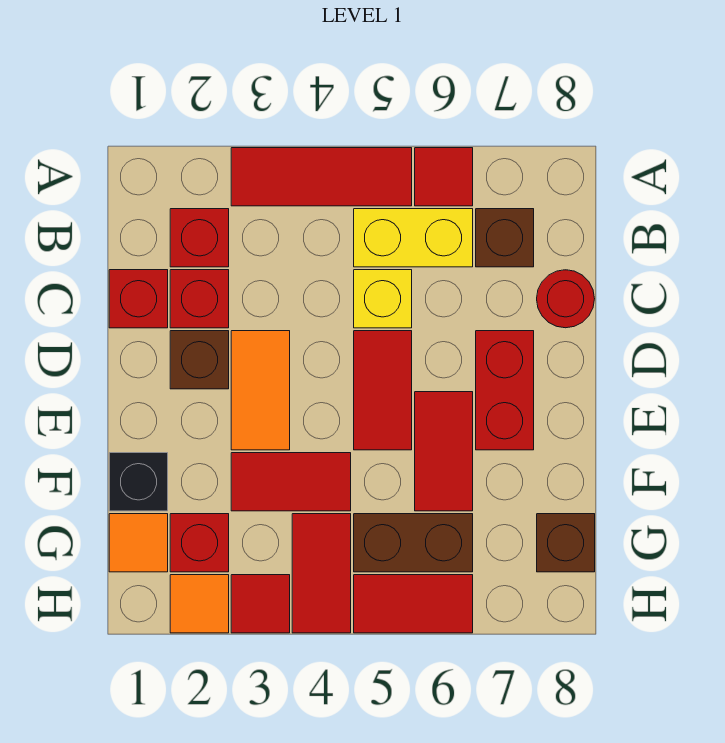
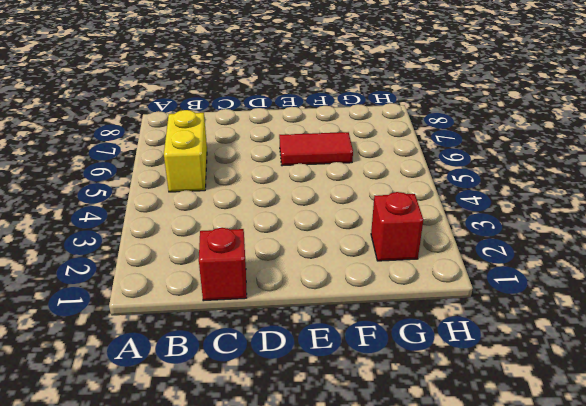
none -> red 1x3 tile [231,148,412,206]
none -> red 1x1 tile [415,148,473,206]
none -> red 1x1 brick [170,209,229,267]

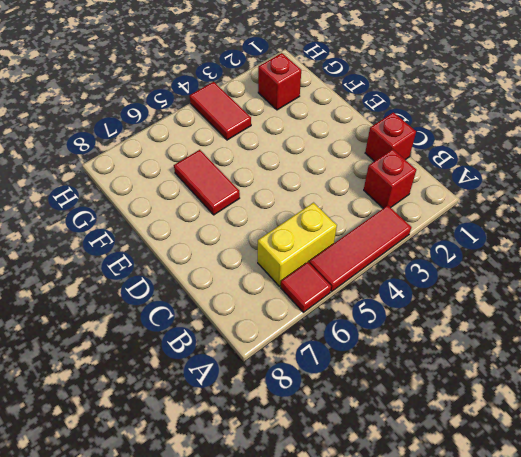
none -> brown 1x1 brick [476,209,534,267]
none -> red 1x1 brick [170,270,229,328]
none -> yellow 1x1 brick [354,270,412,328]

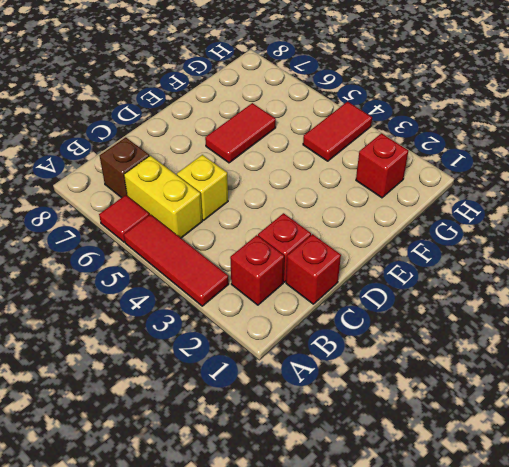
none -> red 1x1 round brick [537,270,595,328]
none -> brown 1x1 brick [170,331,229,389]
none -> orange 1x2 tile [231,331,290,450]

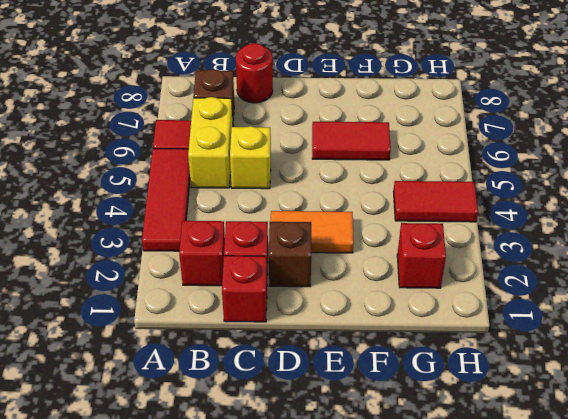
none -> red 1x2 tile [354,331,412,450]
none -> red 1x2 brick [476,331,534,450]
none -> black 1x1 brick [109,453,168,511]

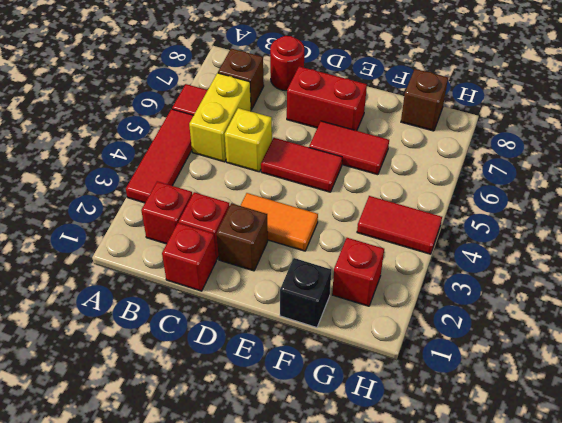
none -> red 1x2 tile [231,453,351,511]
none -> orange 1x1 tile [109,514,168,572]
none -> brown 1x2 brick [354,514,473,572]

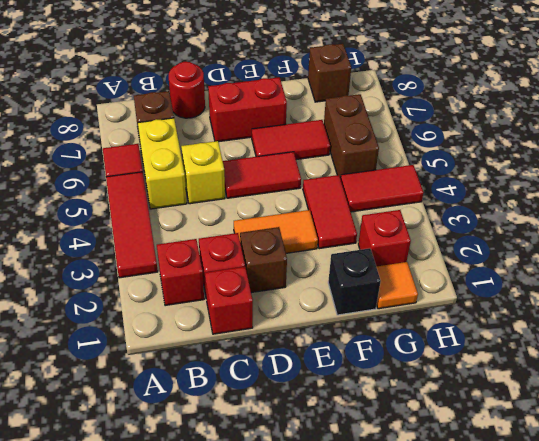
none -> orange 1x1 tile [170,575,229,633]
none -> red 1x1 tile [231,575,290,633]
none -> red 1x2 tile [354,575,473,633]

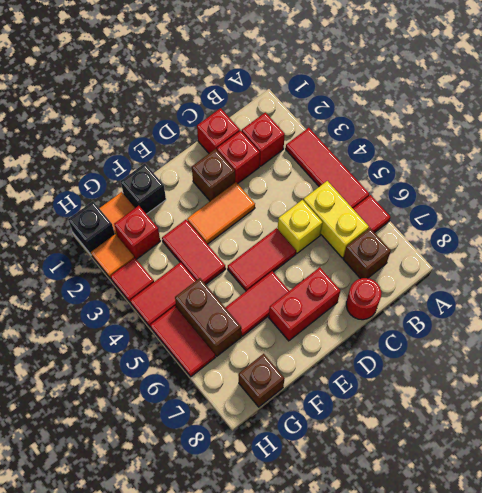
black 1x1 brick [68,201,115,255] -> none

